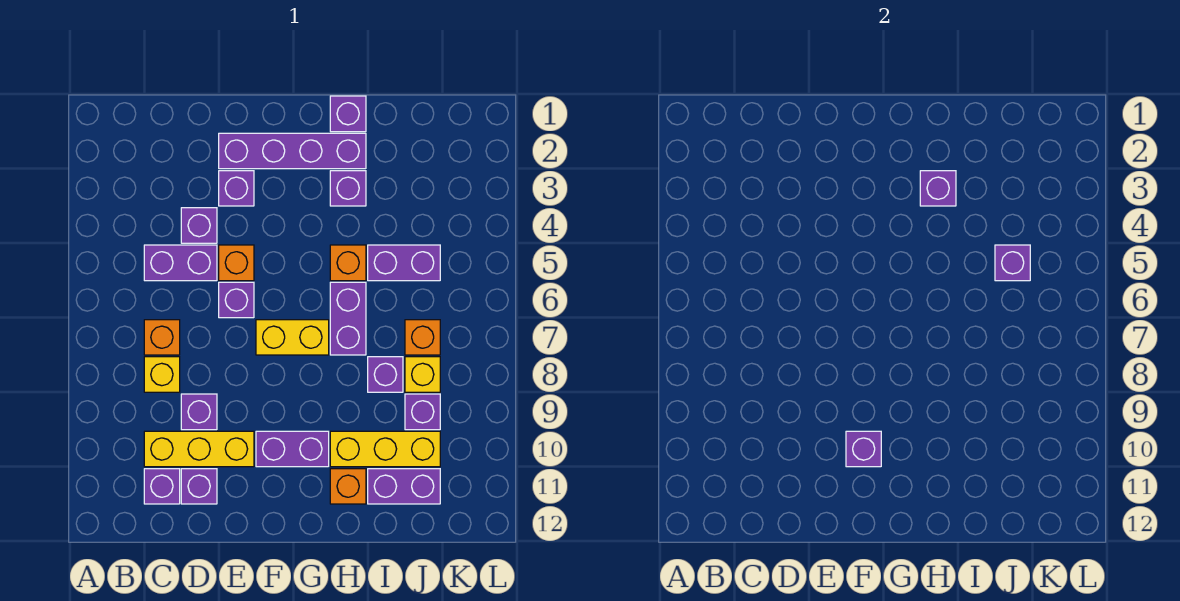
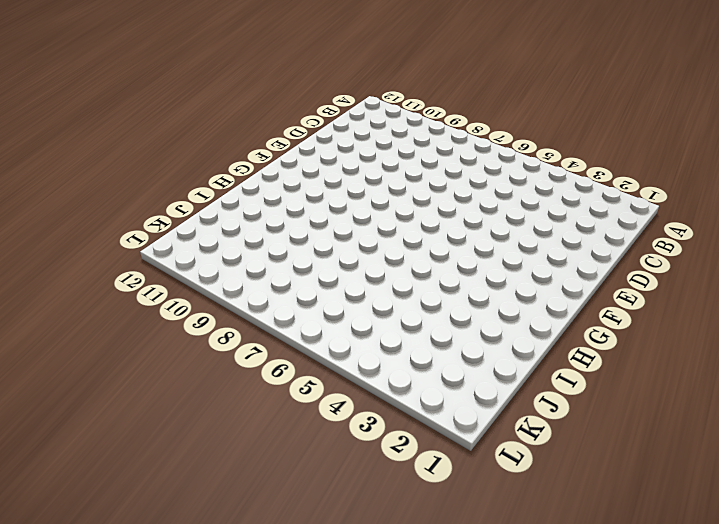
none -> purple 1x2 brick [144,245,217,281]
none -> orange 1x1 brick [144,320,180,355]
none -> yellow 1x1 brick [144,357,180,392]

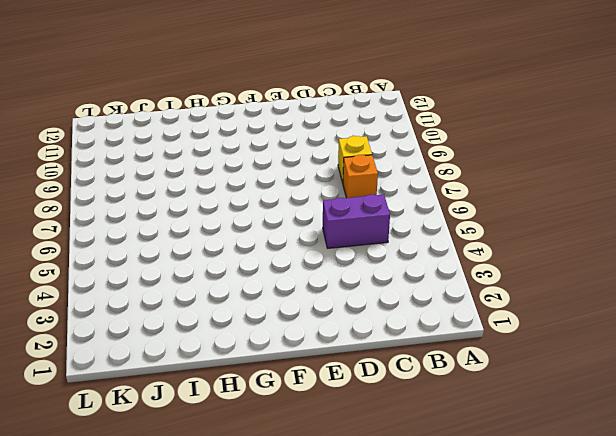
none -> yellow 1x3 brick [144,431,254,467]
none -> purple 1x1 brick [144,469,180,504]
none -> purple 1x1 brick [181,208,217,243]

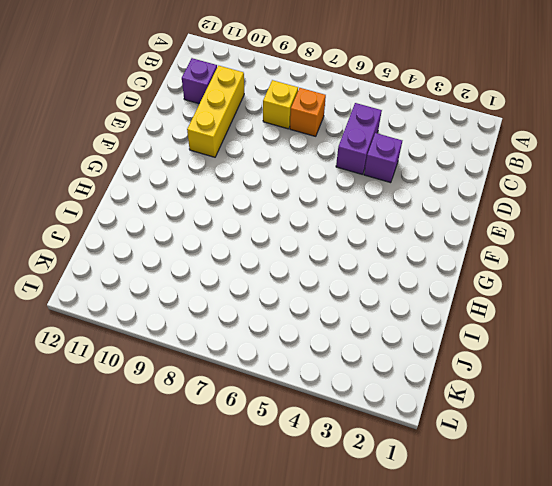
none -> purple 1x1 brick [181,394,217,430]
none -> purple 1x1 brick [181,469,217,504]
none -> purple 1x4 brick [219,133,366,169]

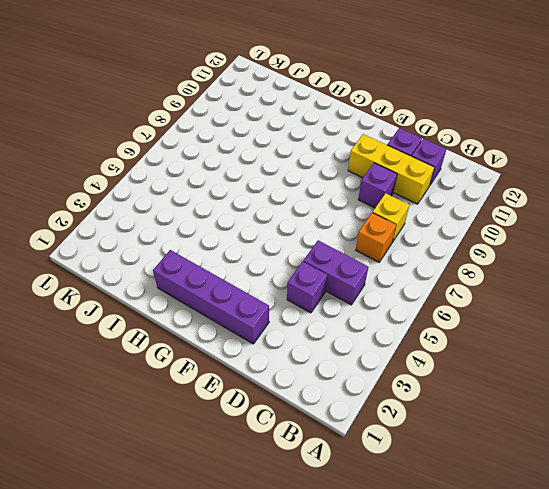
none -> purple 1x1 brick [219,171,254,206]
none -> orange 1x1 brick [219,245,254,281]
none -> purple 1x1 brick [219,282,254,318]

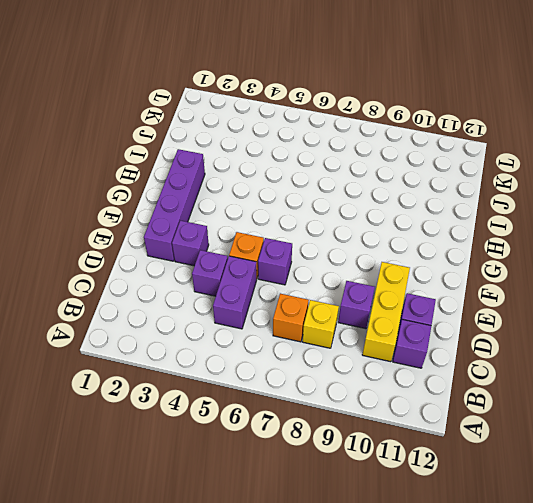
none -> yellow 1x2 brick [256,320,329,355]
none -> purple 1x2 brick [256,431,329,467]
none -> purple 1x1 brick [330,96,366,132]

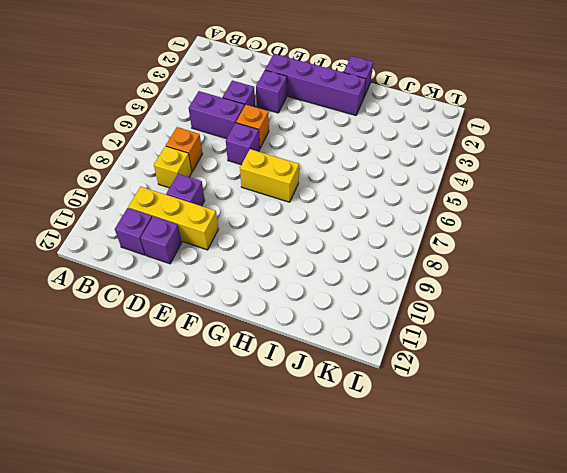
none -> purple 1x2 brick [256,431,329,467]
none -> purple 1x1 brick [330,171,366,206]
none -> orange 1x1 brick [330,245,366,281]

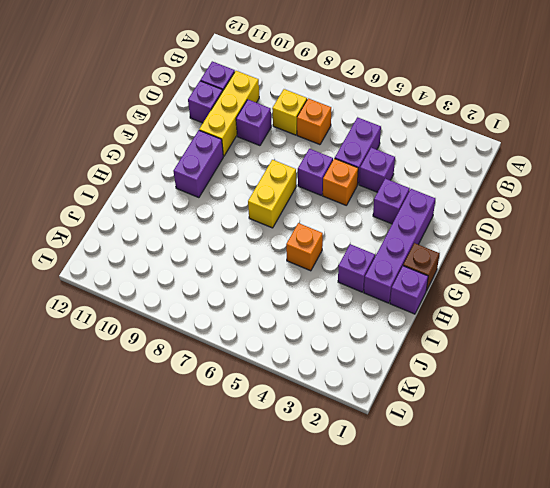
brown 1x1 brick [403,243,440,291] -> none
none -> purple 1x2 brick [330,282,366,355]
none -> yellow 1x3 brick [330,431,440,467]
none -> orange 1x1 brick [330,469,366,504]

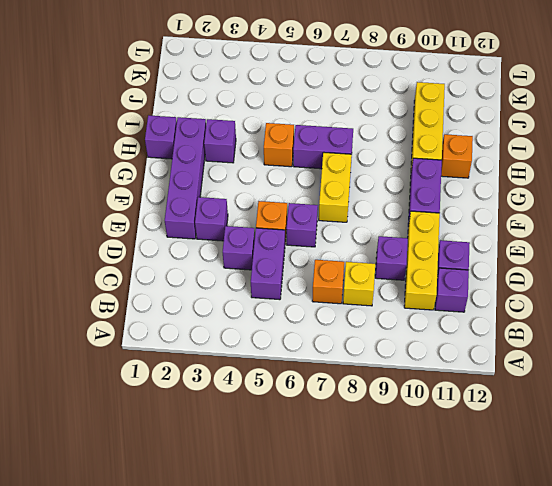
none -> purple 1x2 brick [368,245,440,281]
none -> purple 1x1 brick [368,357,403,392]
none -> purple 1x2 brick [368,469,440,504]

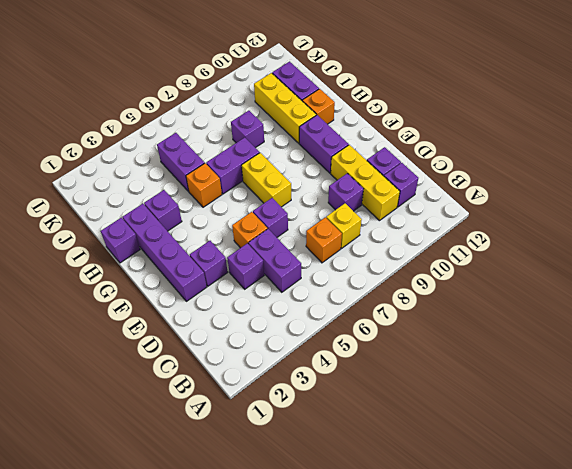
none -> orange 1x1 brick [405,320,440,355]
none -> yellow 1x1 brick [405,357,440,392]
none -> purple 1x1 brick [405,394,440,430]

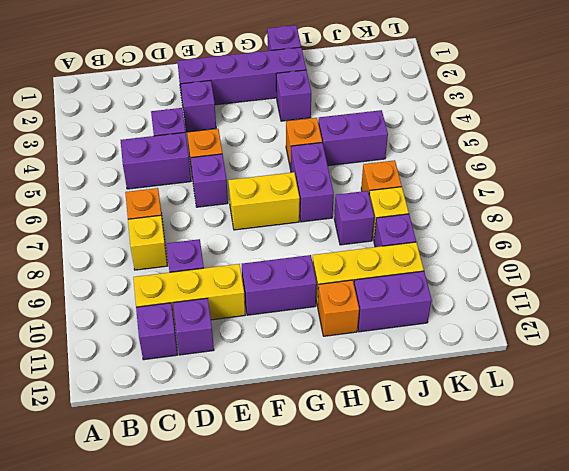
none -> purple 1x1 brick [846,431,881,467]
none -> purple 1x1 brick [920,171,956,206]
none -> purple 1x1 brick [995,245,1030,281]

